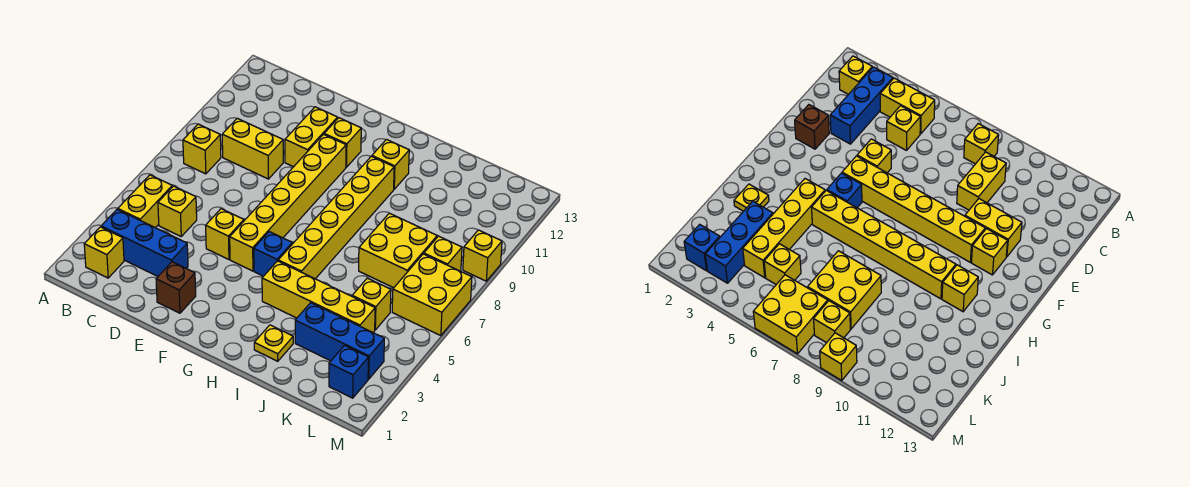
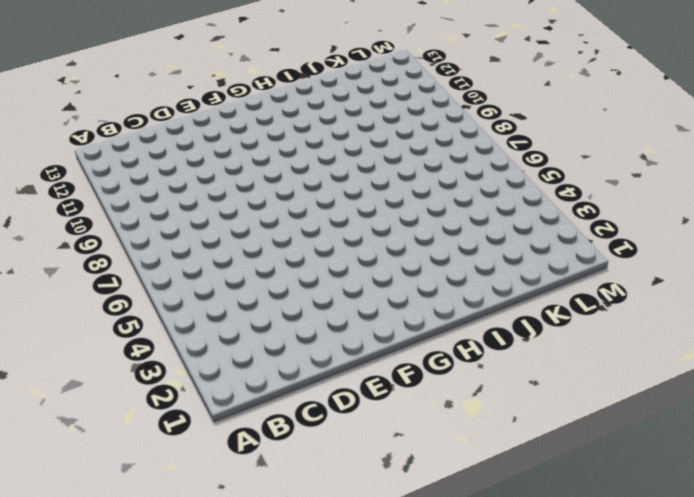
none -> yellow 1x1 brick [84,227,124,278]
none -> blue 1x3 brick [101,209,188,276]
none -> yellow 1x2 brick [118,175,172,228]

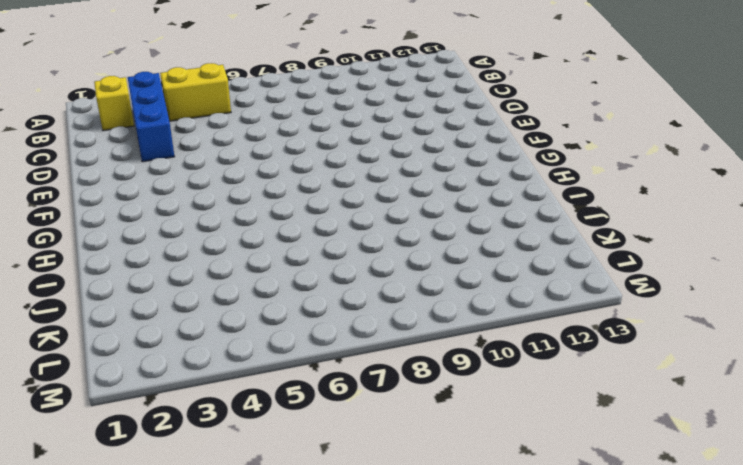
none -> yellow 1x1 brick [183,124,221,174]
none -> yellow 1x1 brick [158,186,197,236]
none -> yellow 1x2 brick [222,118,283,179]

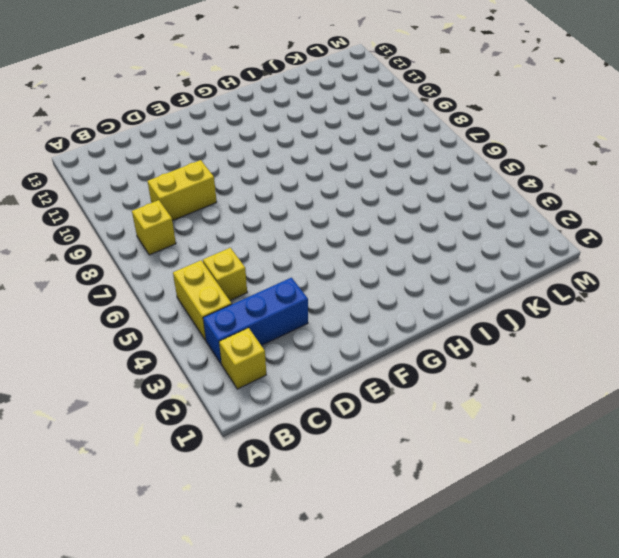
none -> brown 1x1 brick [156,262,196,313]
none -> yellow 1x1 brick [206,209,244,259]
none -> yellow 1x2 brick [285,107,338,167]

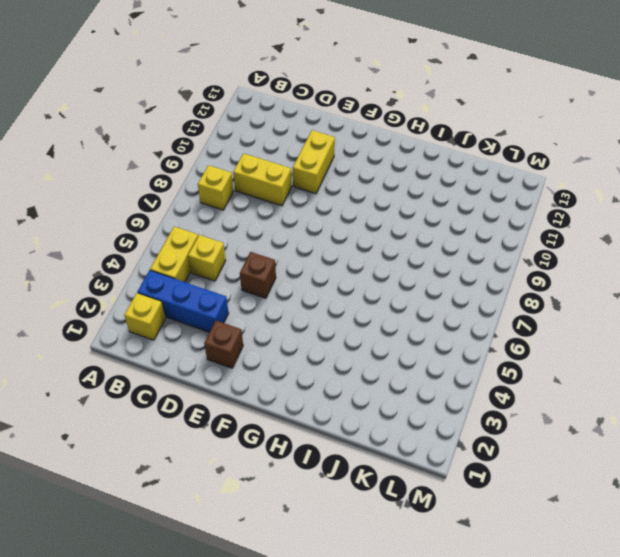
brown 1x1 brick [240,252,276,298] -> yellow 1x1 brick [206,209,244,259]
none -> yellow 1x6 brick [230,134,346,271]
none -> yellow 1x1 brick [324,118,361,167]
none -> blue 1x1 brick [254,232,292,276]

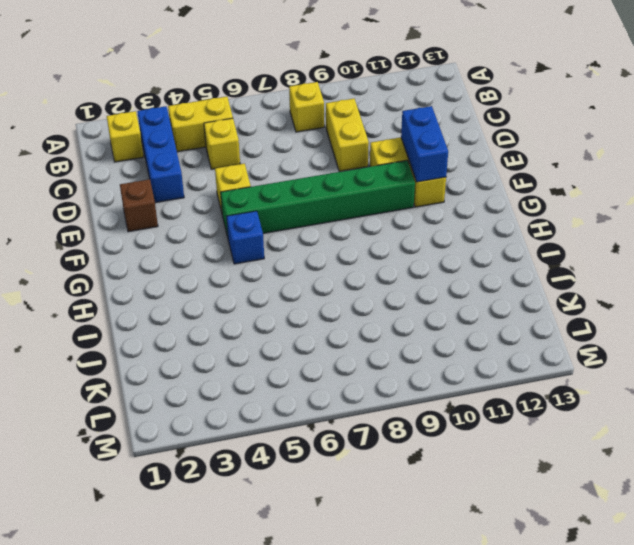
blue 1x2 brick [401,106,448,182] -> none
green 1x6 brick [221,161,415,237] -> yellow 1x6 brick [230,134,346,271]
none -> yellow 1x4 brick [262,261,375,332]
none -> yellow 1x6 brick [278,156,394,279]
none -> yellow 1x1 brick [372,140,409,189]

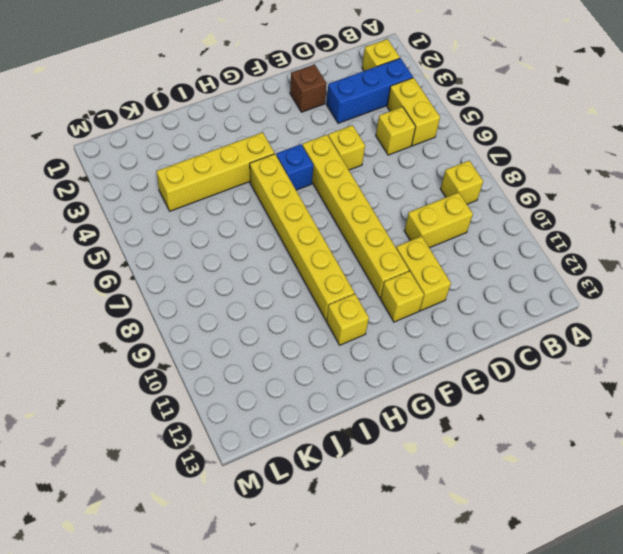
none -> yellow 1x1 plate [254,325,293,361]
none -> blue 1x3 brick [295,303,384,379]
none -> yellow 2x2 brick [359,213,437,288]

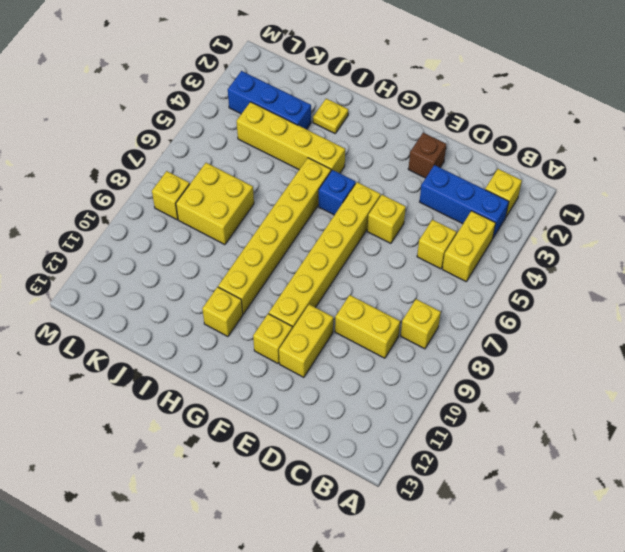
none -> yellow 1x1 brick [352,278,391,330]
none -> blue 1x1 brick [329,345,369,398]
none -> yellow 2x2 brick [392,254,472,336]

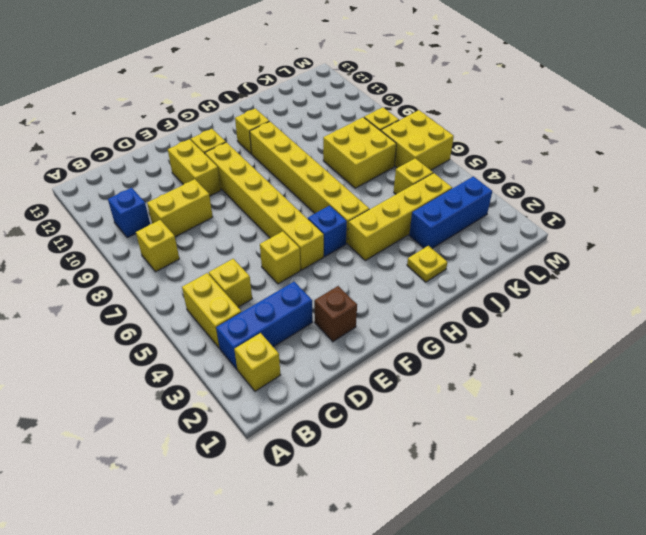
blue 1x1 brick [108,188,150,238] -> blue 1x1 brick moved to [329,345,369,398]
none -> yellow 1x1 brick [463,230,502,281]

